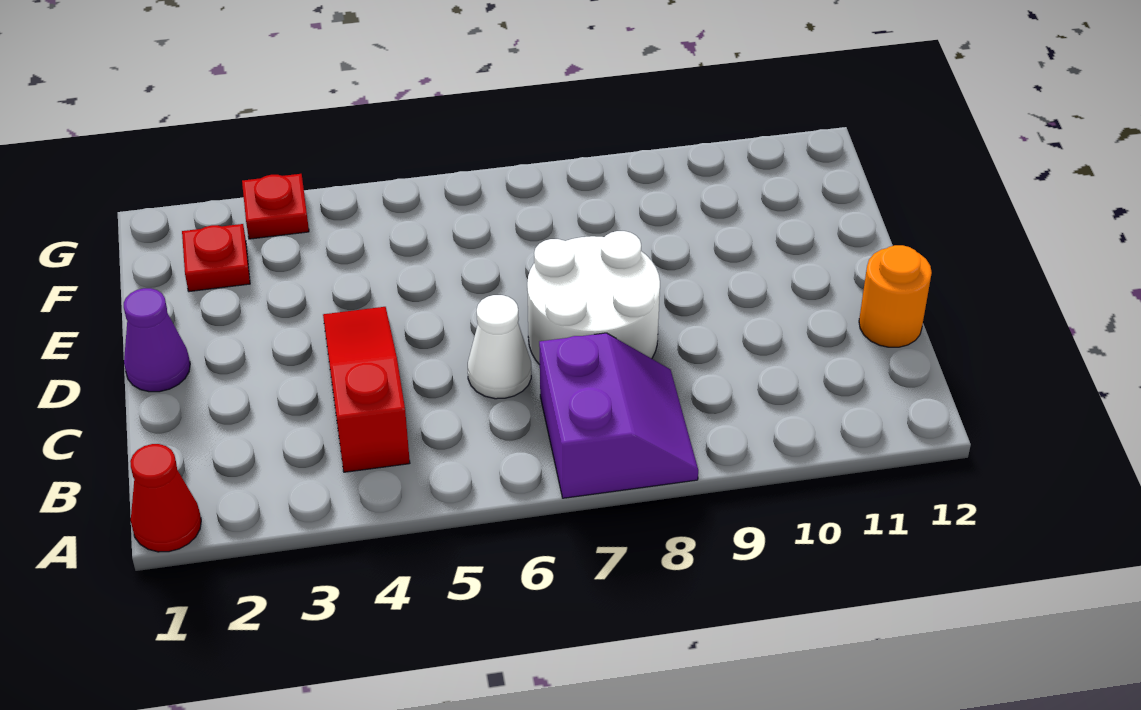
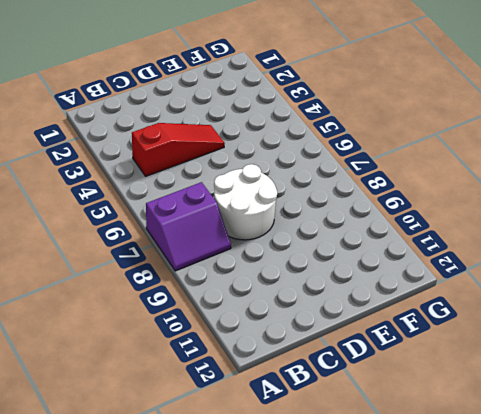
none -> red 1x1 cone [130,444,201,552]
none -> white 1x1 cone [468,295,531,399]

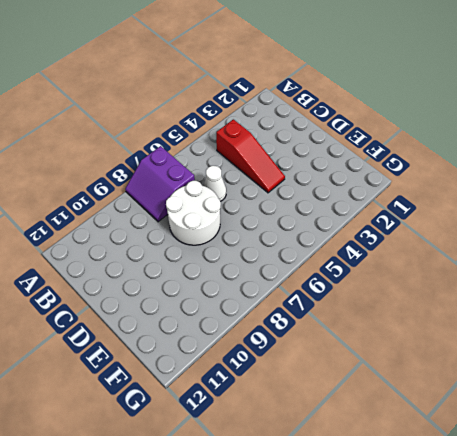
none -> red 1x1 cone [130,444,201,552]
none -> orange 1x1 round brick [859,245,932,347]

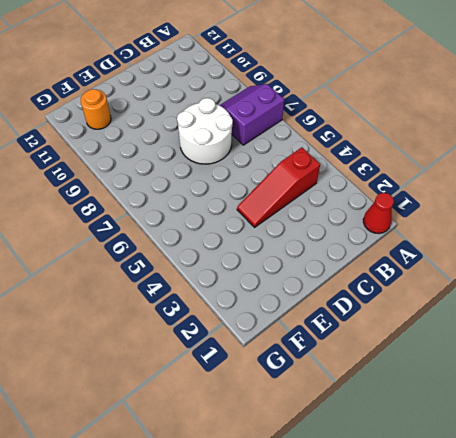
orange 1x1 round brick [81,89,111,129] -> orange 1x1 round brick moved to [859,245,932,347]
none -> white 1x1 cone [468,295,531,399]
none -> purple 1x1 cone [124,288,190,392]

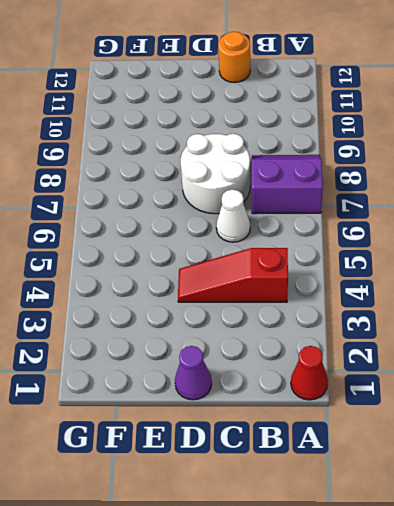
none -> red 1x1 plate [182,224,250,292]
none -> red 1x1 plate [242,174,309,239]

